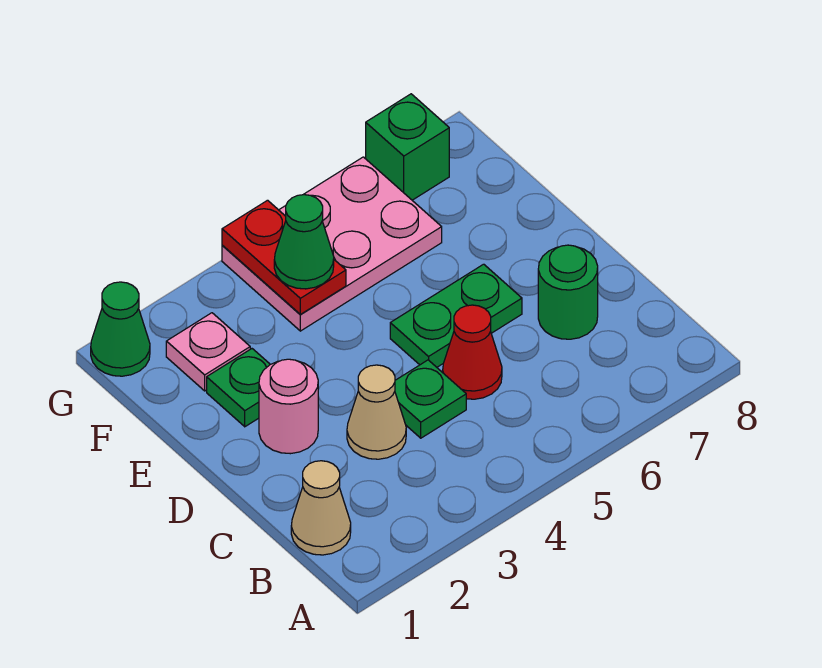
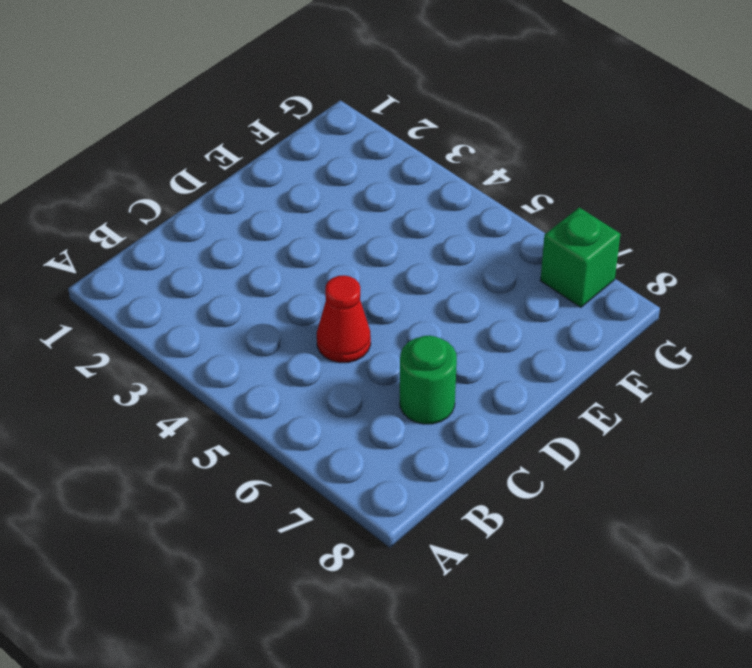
none -> tan 1x1 cone [291,461,351,555]
none -> tan 1x1 cone [347,365,406,459]
none -> green 1x1 plate [395,360,466,438]

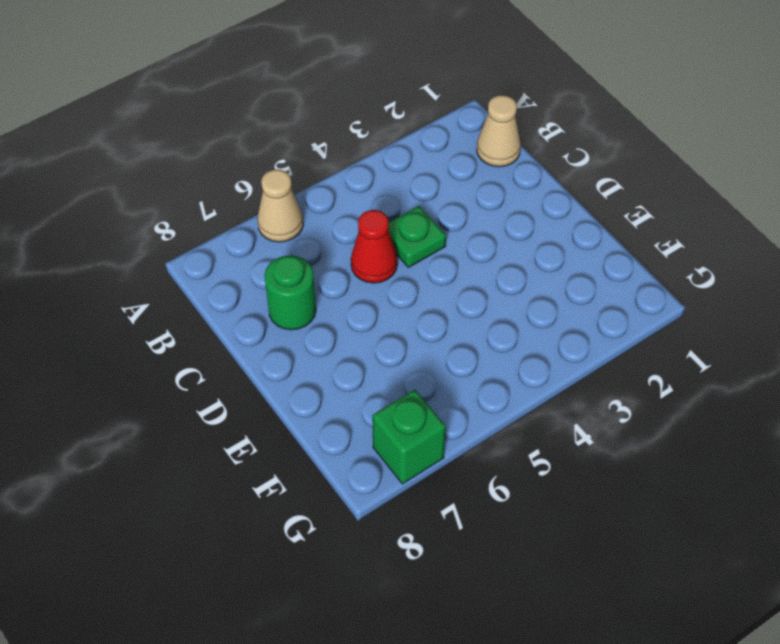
tan 1x1 cone [257,169,303,242] -> tan 1x1 cone moved to [347,365,406,459]
none -> pink 1x1 round brick [259,359,318,454]
none -> green 1x2 plate [390,264,522,367]
none -> green 1x1 plate [207,349,270,427]

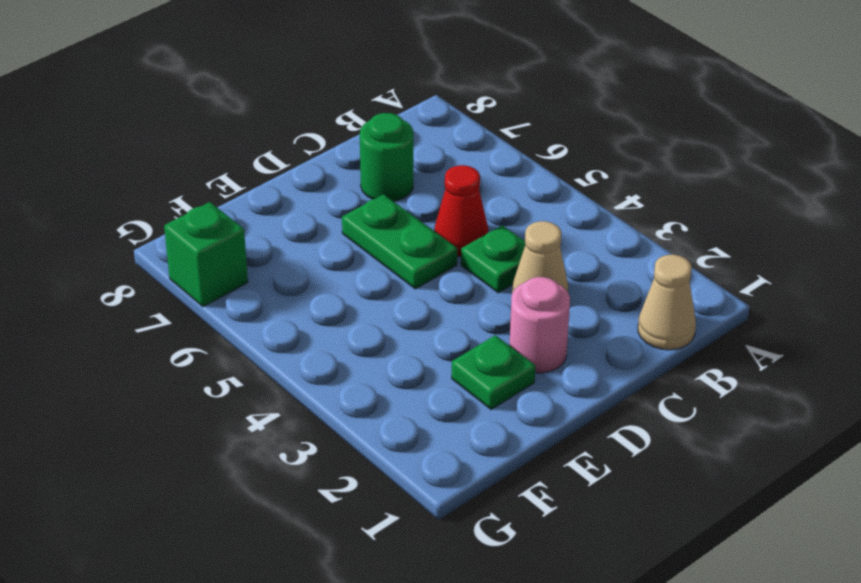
none -> pink 1x1 plate [166,313,250,391]
none -> pink 2x3 plate [222,157,442,331]
none -> green 1x1 cone [91,282,150,376]

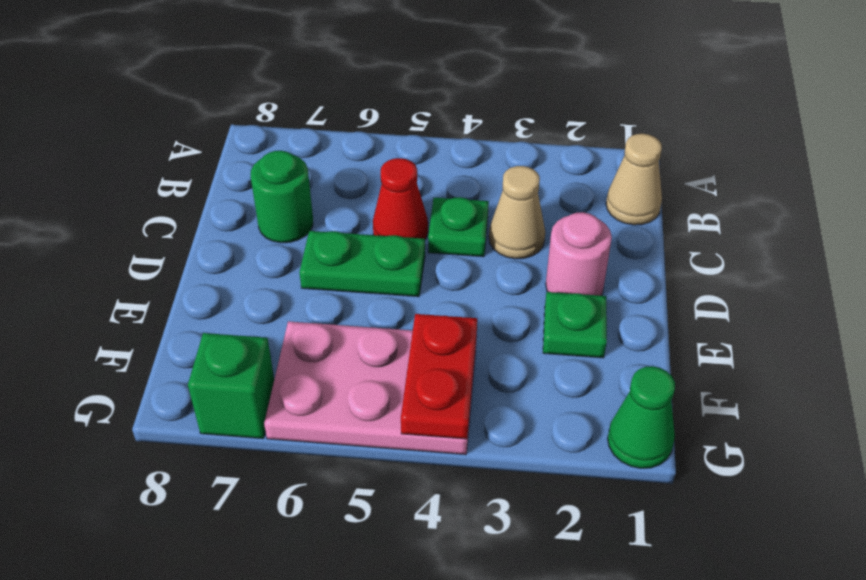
none -> pink 1x1 plate [166,313,250,391]
none -> green 1x1 cone [274,195,334,289]

